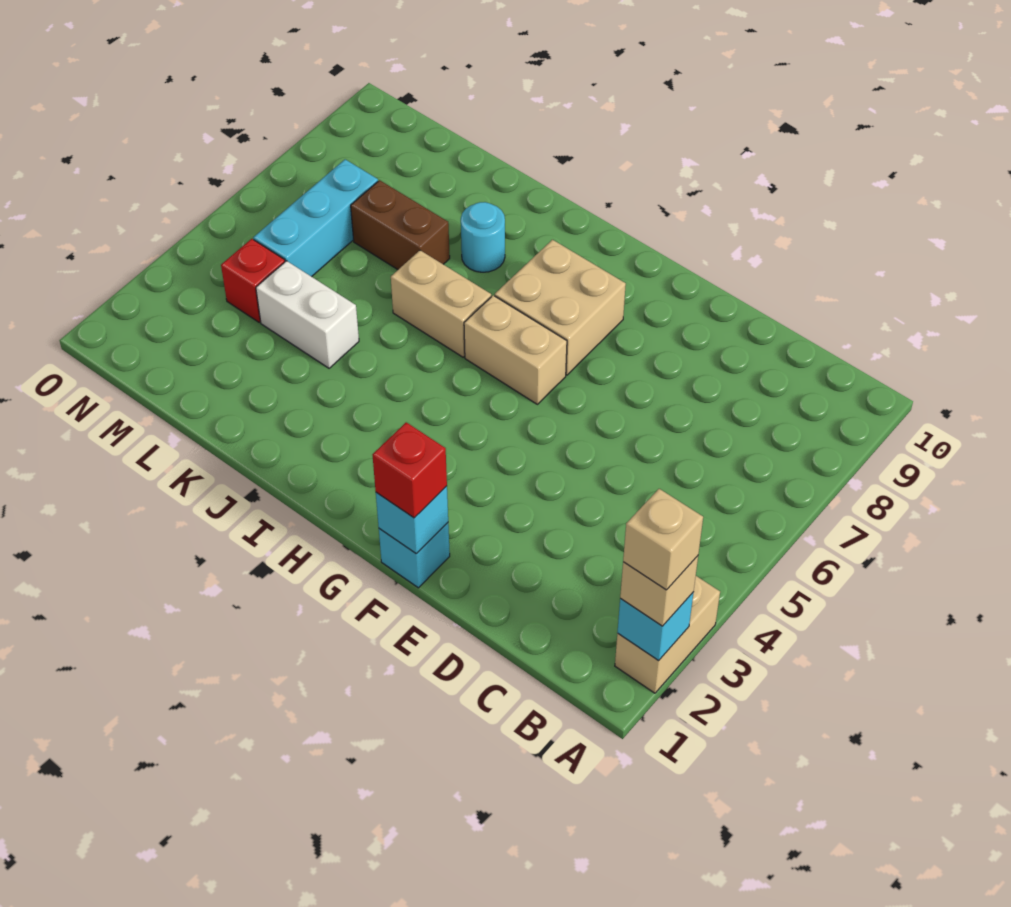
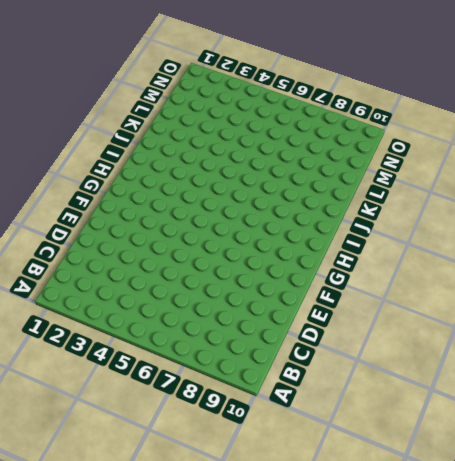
none -> tan 1x2 brick [615,576,720,693]
none -> cyan 1x1 brick [379,523,450,588]
none -> tan 1x2 brick [464,295,567,404]

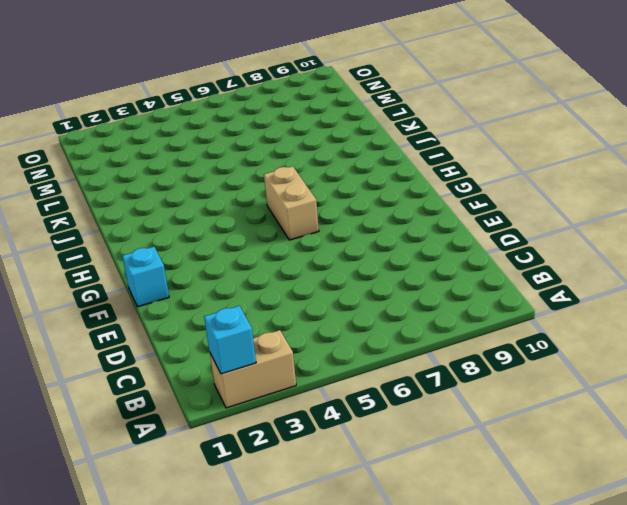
none -> tan 2x2 brick [495,240,626,375]
none -> tan 1x2 brick [391,250,491,357]
none -> cyan 1x1 round brick [461,202,505,272]

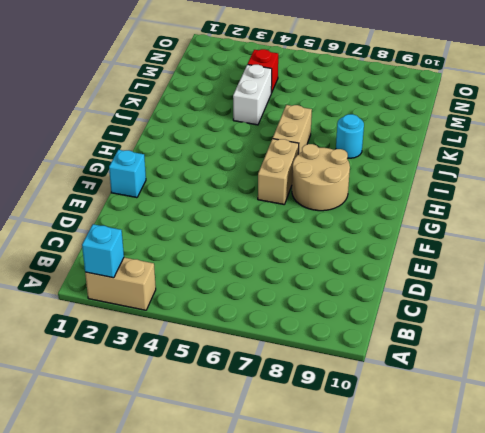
tan 2x2 round brick [292,144,350,211] -> tan 2x2 brick [495,240,626,375]
none -> brown 1x2 brick [351,180,450,269]
none -> cyan 1x3 brick [253,159,378,277]
none -> cyan 1x1 brick [376,486,448,554]

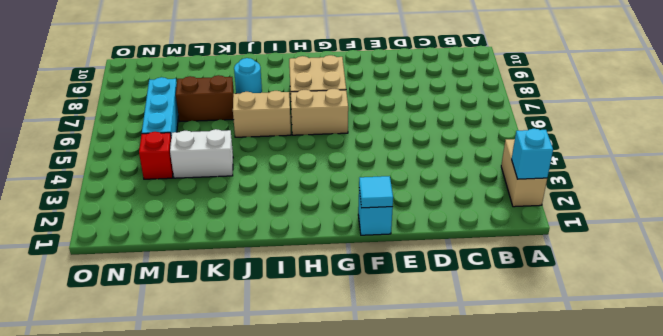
cyan 1x1 tile [359,176,393,208] -> cyan 1x1 brick [376,486,448,554]
none -> tan 1x1 brick [620,556,698,626]
none -> red 1x1 brick [373,422,447,518]
none -> tan 1x1 brick [623,489,703,590]

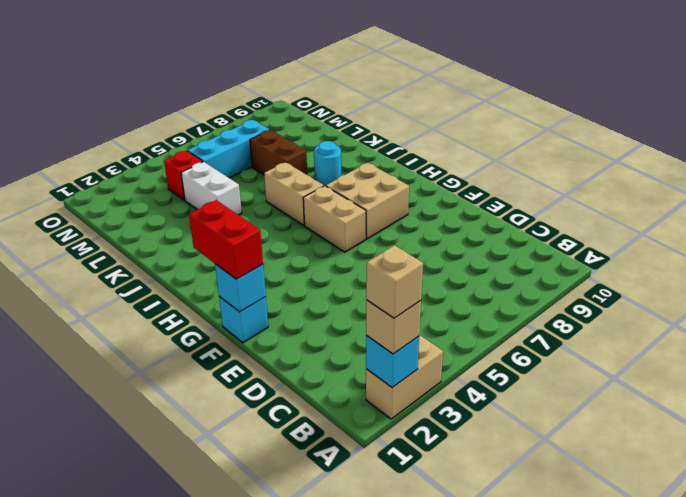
red 1x2 brick [189,200,263,279] -> red 1x1 brick [373,422,447,518]

